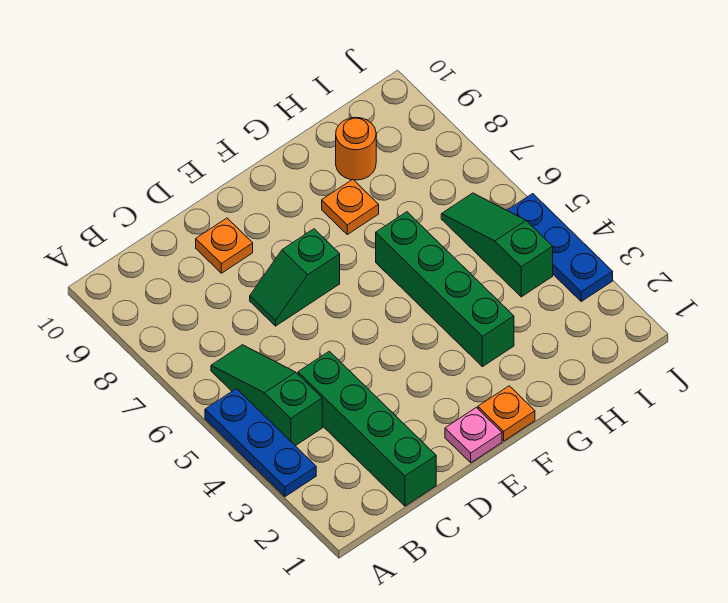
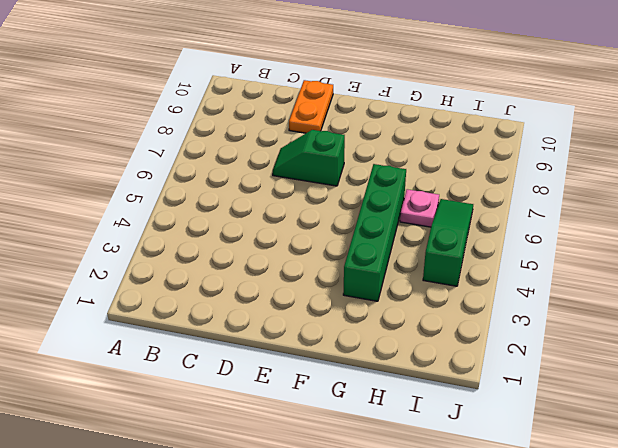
orange 1x2 plate [289,80,333,133] -> orange 1x1 plate [196,218,253,273]
pink 1x1 plate [400,189,439,227] -> pink 1x1 plate moved to [445,407,502,463]
none -> blue 1x3 plate [205,389,316,497]
none -> green 1x3 slope [211,345,322,446]
none -> green 1x4 brick [298,351,436,506]

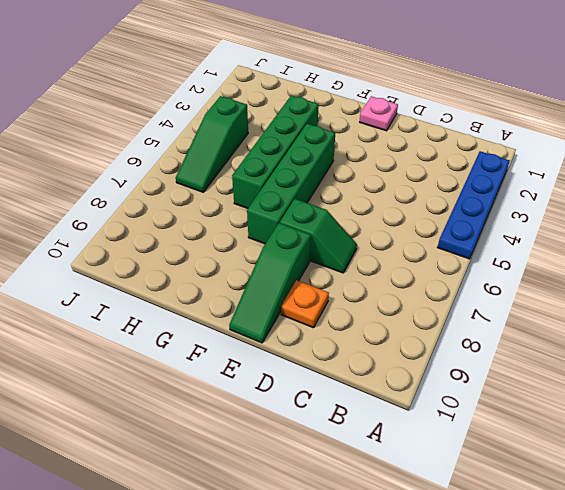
blue 1x4 plate [437,151,510,259] -> blue 1x3 plate [205,389,316,497]
green 1x3 slope [229,223,311,343] -> green 1x3 slope moved to [211,345,322,446]
green 1x4 brick [247,124,335,244] -> green 1x4 brick moved to [298,351,436,506]
none -> orange 1x1 plate [478,386,535,441]
none -> orange 1x1 plate [322,179,379,234]
none -> orange 1x1 round brick [336,117,376,180]

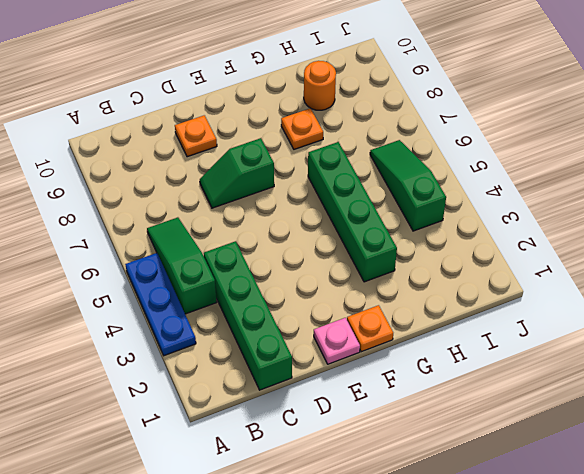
none -> blue 1x3 plate [507,194,613,301]

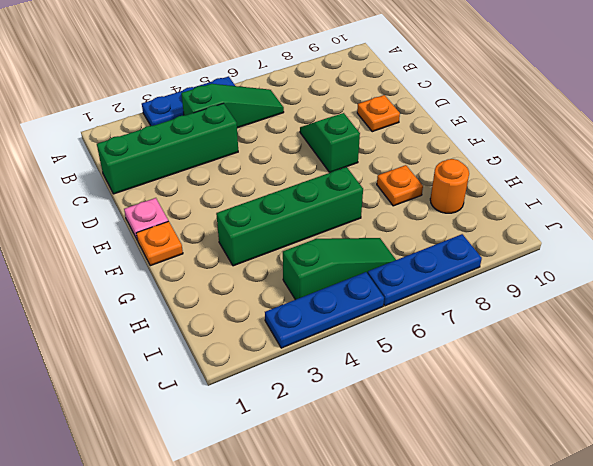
blue 1x3 plate [368,234,482,306] -> none

